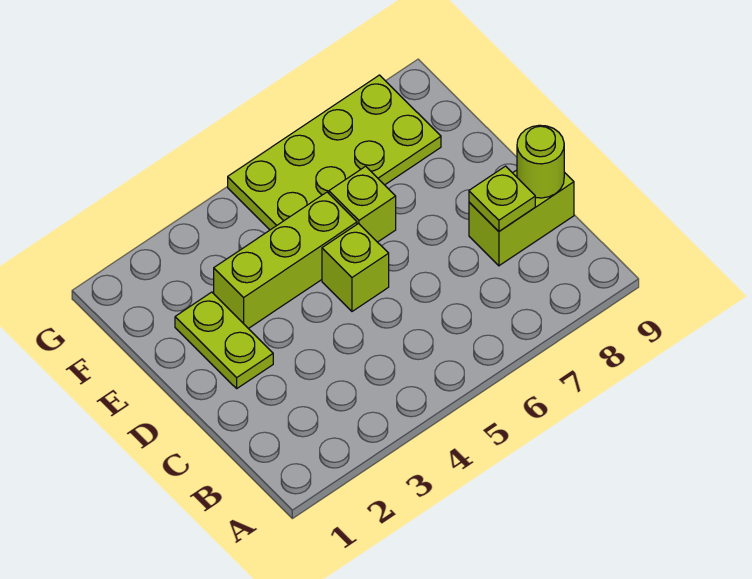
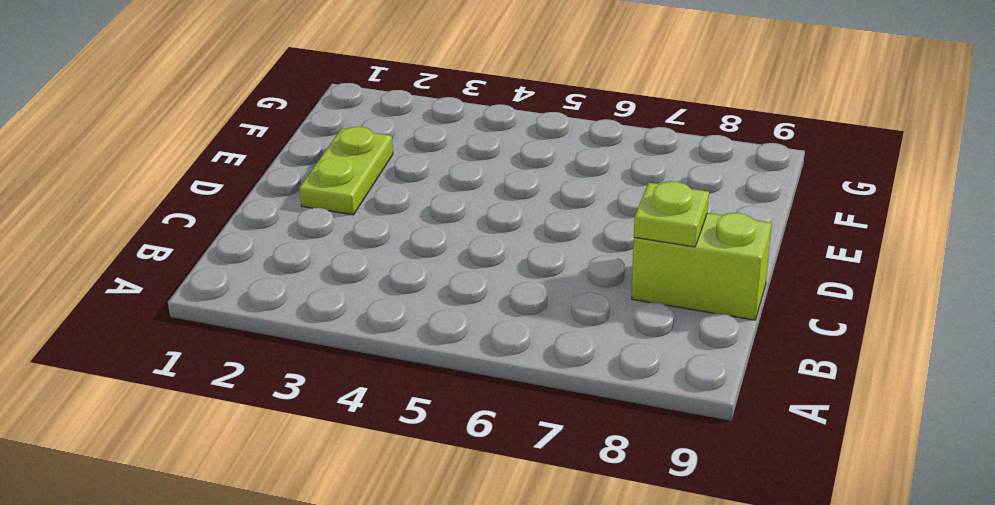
none -> lime 1x1 brick [322,224,389,311]
none -> lime 1x3 brick [214,192,357,329]

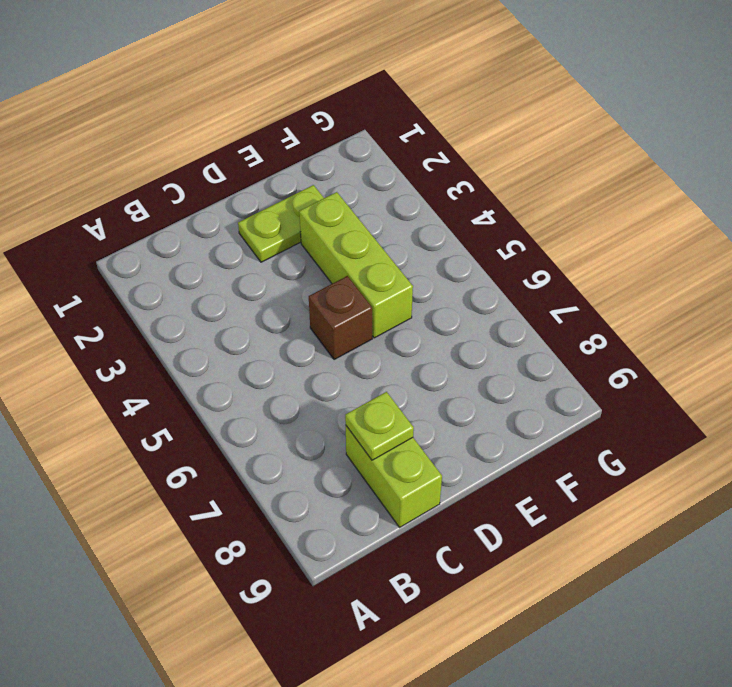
brown 1x1 brick [309,276,372,360] -> lime 1x1 brick [322,224,389,311]
none -> lime 1x1 brick [329,166,396,242]
none -> lime 2x4 plate [228,75,441,230]

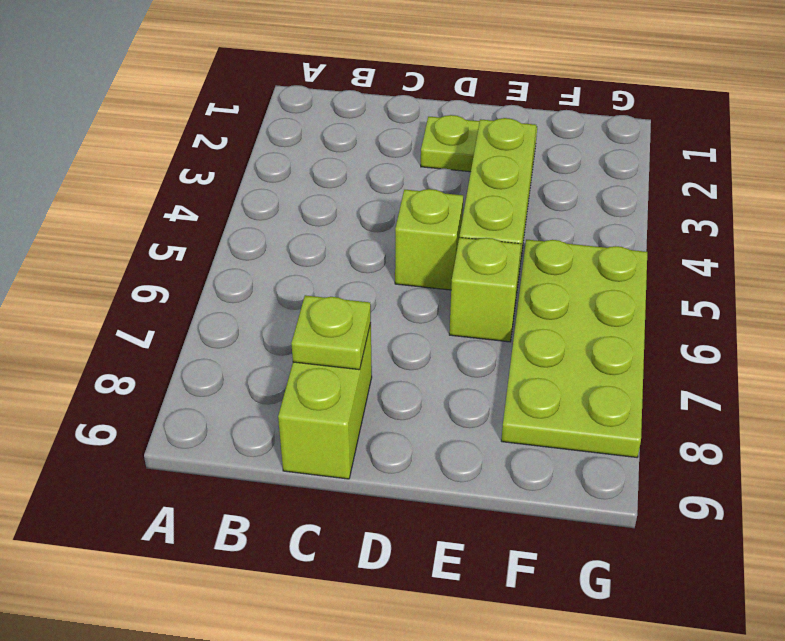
none -> lime 1x1 round brick [517,125,564,198]

